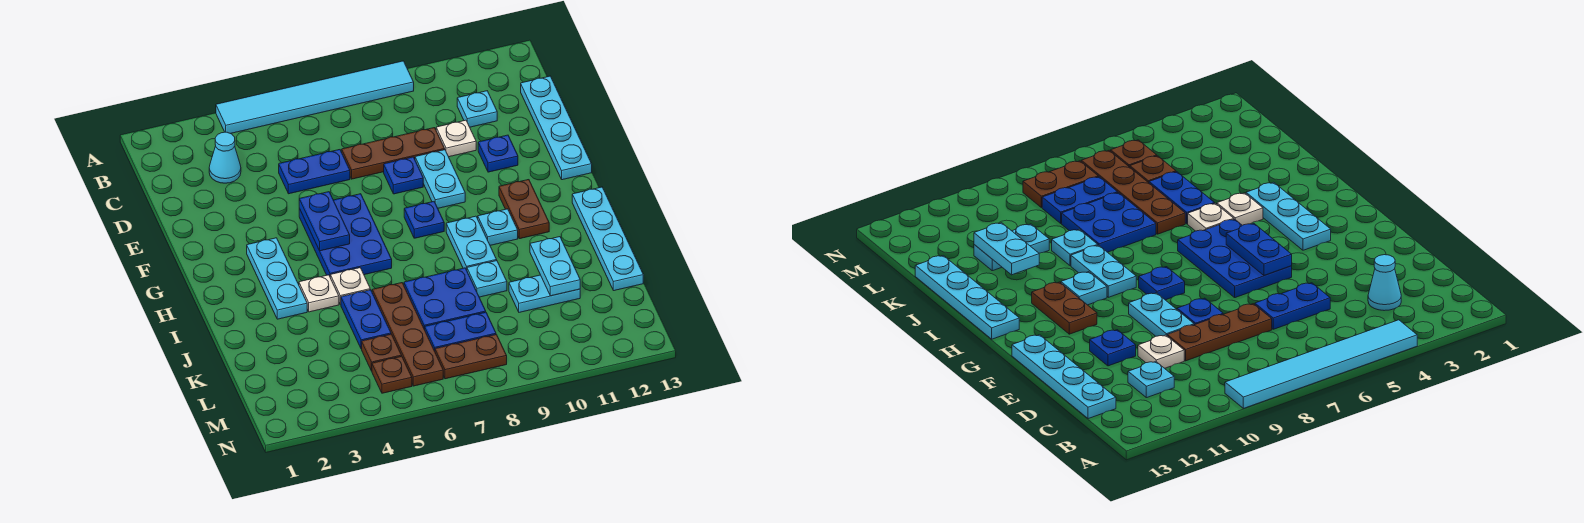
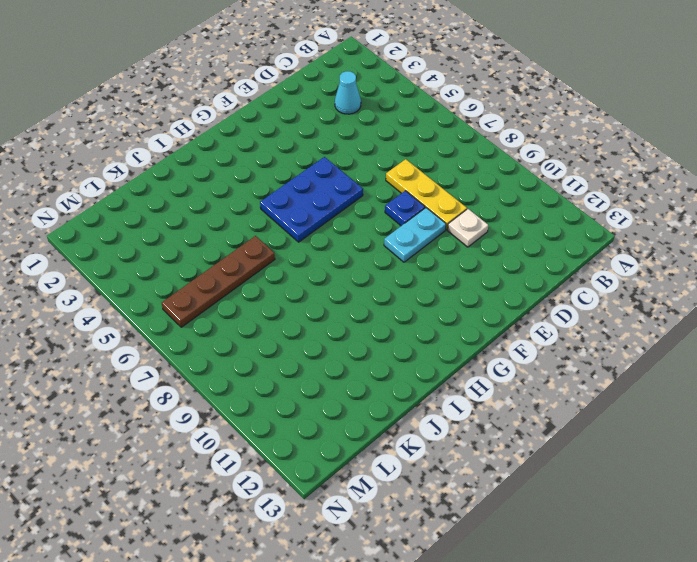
yellow 1x3 plate [386,159,467,230] -> brown 1x3 plate [342,128,445,179]
none -> cyan 1x6 tile [216,61,414,134]
none -> cyan 1x1 plate [457,91,497,127]
none -> cyan 1x4 plate [521,76,592,180]
none -> blue 1x2 plate [279,150,350,194]

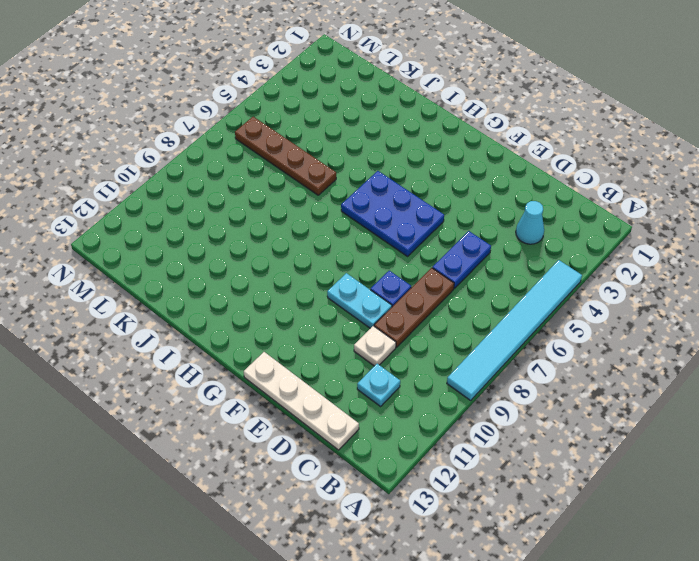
white 1x4 plate [244,352,359,450] -> cyan 1x4 plate [521,76,592,180]
none -> blue 1x1 plate [478,135,518,172]
none -> cyan 1x3 plate [247,238,307,319]
none -> blue 1x1 plate [404,202,444,238]
none -> brown 1x2 plate [499,180,549,239]

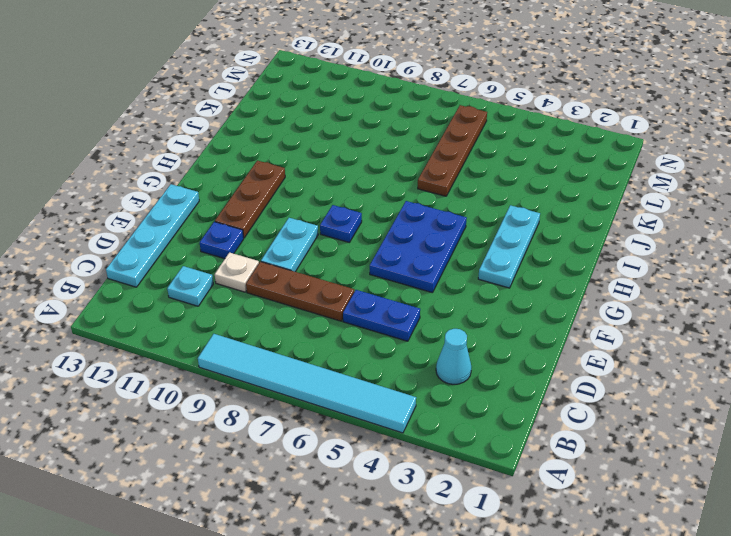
brown 1x3 plate [215,161,285,238] -> brown 1x2 plate [499,180,549,239]
none -> blue 1x1 plate [384,157,423,194]
none -> cyan 1x2 plate [446,216,497,270]
none -> cyan 1x1 plate [478,209,518,245]
none -> cyan 1x4 plate [572,187,643,291]

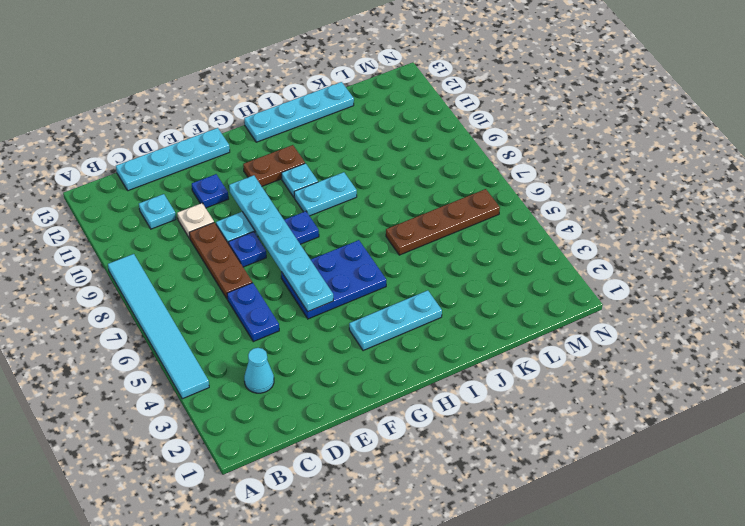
cyan 1x6 plate [229,175,333,311] -> blue 1x2 plate [299,192,350,251]
none -> white 1x1 plate [299,275,339,312]
none -> white 1x1 plate [330,268,370,305]
none -> blue 1x2 plate [341,290,391,349]
none -> blue 2x2 plate [404,268,486,329]

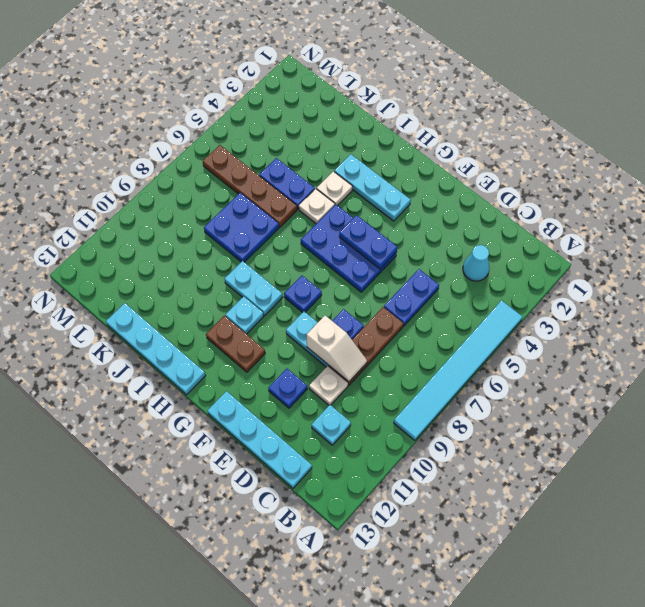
white 1x2 slope [307,316,367,382] -> none
none -> cyan 1x1 plate [467,261,507,297]
none -> cyan 1x2 plate [509,275,580,312]
none -> brown 1x1 plate [362,334,402,371]
none -> blue 1x2 plate [425,312,496,351]

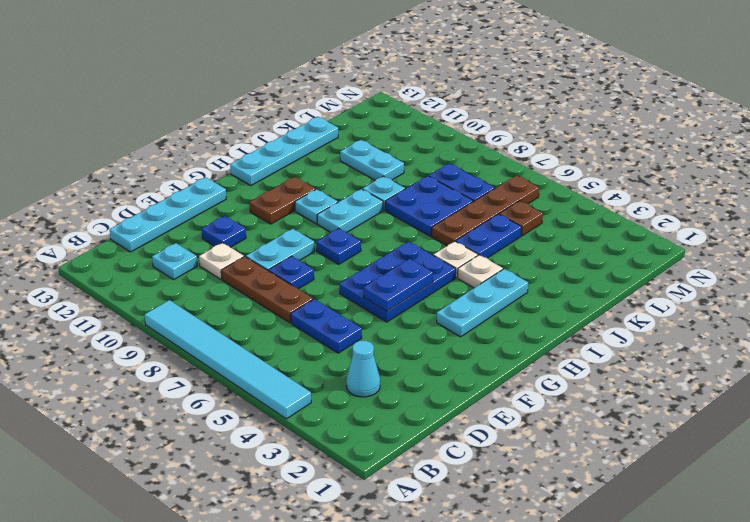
none -> brown 1x1 plate [372,356,412,393]
none -> brown 1x2 plate [435,334,507,379]
none -> cyan 1x2 plate [530,237,580,296]

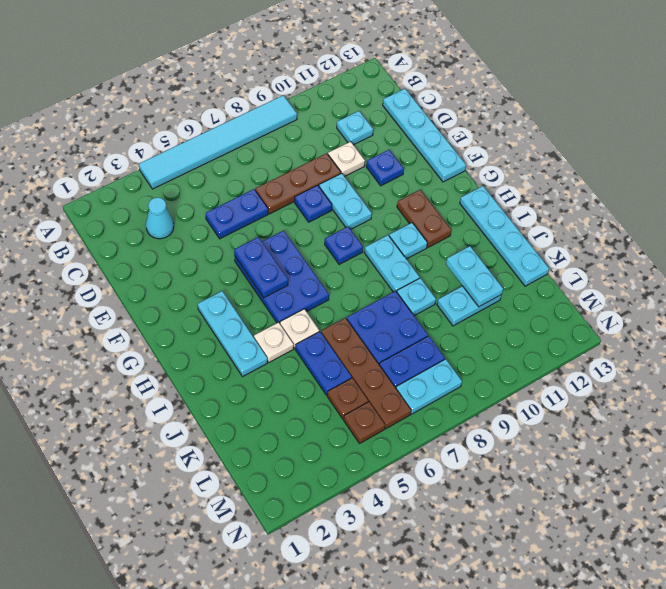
cyan 1x2 plate [396,359,462,414] -> brown 1x2 plate [435,334,507,379]

